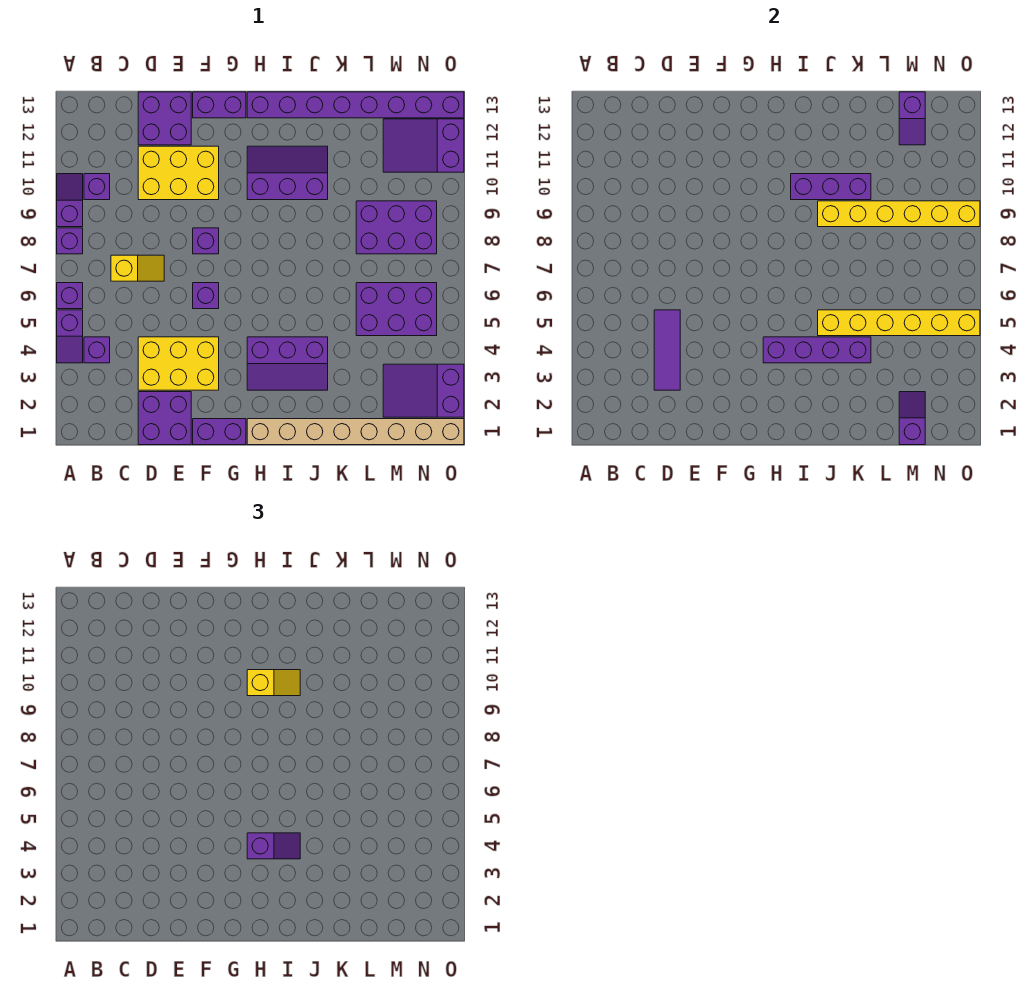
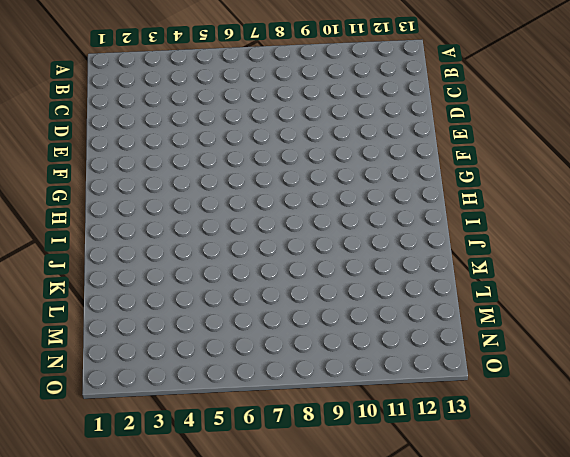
none -> purple 1x2 slope [57,310,83,363]
none -> purple 1x1 brick [57,283,83,309]
none -> purple 1x1 brick [57,228,83,254]
none -> purple 1x2 slope [57,174,83,227]

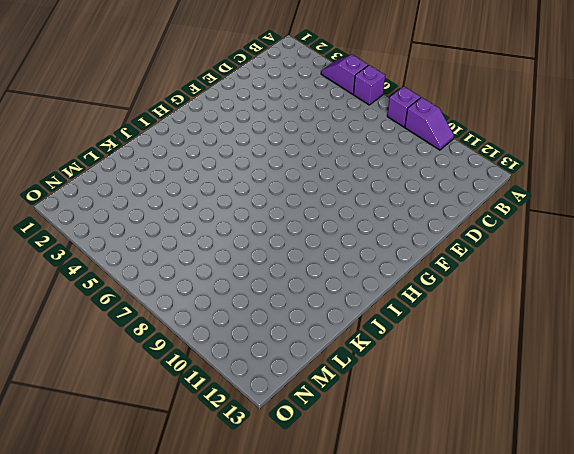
none -> purple 1x1 brick [84,337,110,363]
none -> purple 1x1 brick [84,174,110,200]
none -> yellow 1x2 slope [111,255,164,281]
none -> purple 2x2 brick [138,392,191,445]

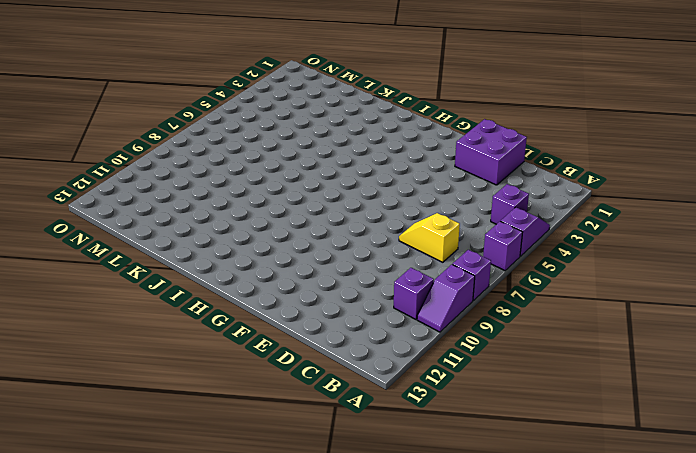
none -> yellow 2x3 brick [138,337,219,390]
none -> yellow 2x3 brick [138,146,219,200]
none -> purple 2x2 brick [138,92,191,145]
none -> purple 1x2 brick [193,419,246,445]

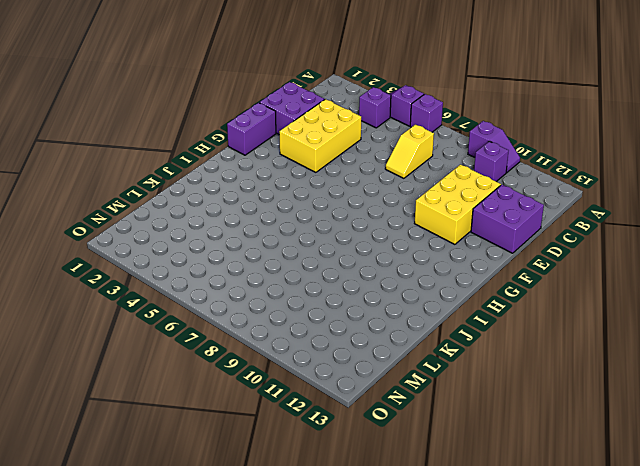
none -> purple 1x1 brick [57,228,83,254]
none -> purple 1x1 brick [193,283,219,309]
none -> purple 1x1 brick [193,228,219,254]
none -> purple 1x2 brick [193,92,246,118]

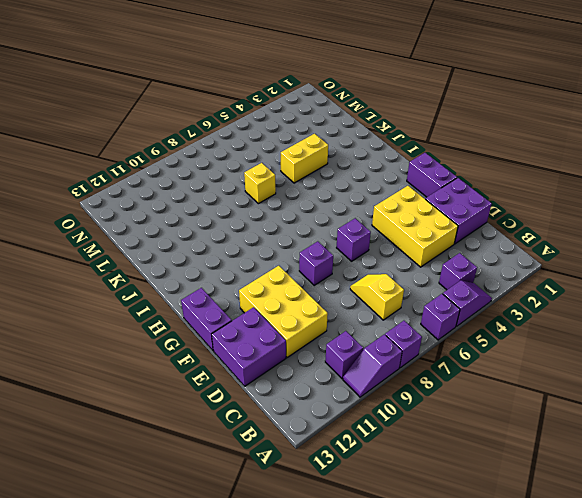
yellow 1x2 brick [281,134,328,183] -> none
yellow 1x1 brick [244,163,276,204] -> none
none -> tan 1x8 brick [247,419,464,445]
none -> purple 2x3 slope [247,337,328,390]
none -> purple 2x3 slope [247,146,328,200]
none -> purple 1x8 brick [247,92,464,118]

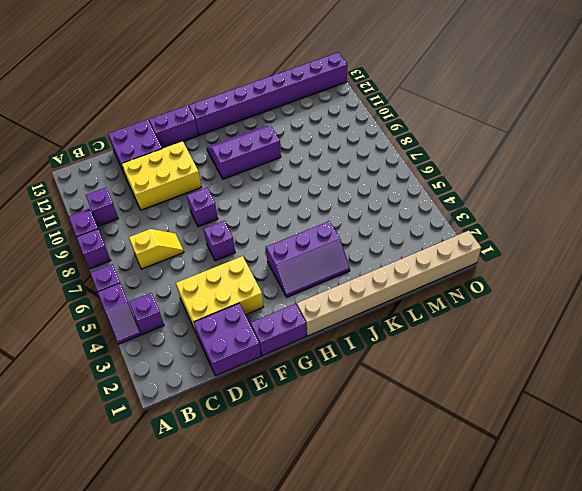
none -> purple 2x3 brick [356,283,437,336]
none -> purple 2x3 brick [356,201,437,254]
none -> purple 2x3 slope [383,364,464,417]
none -> purple 2x3 slope [383,119,464,172]

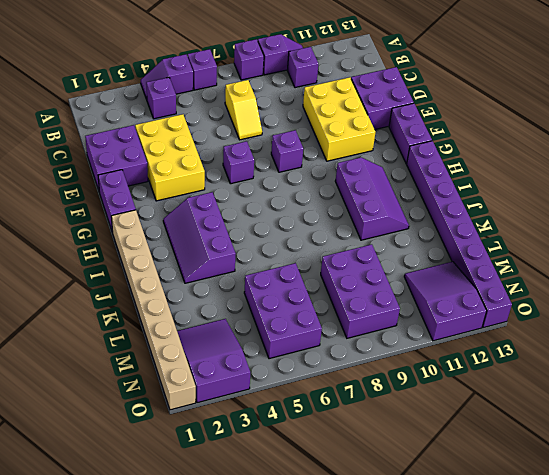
none -> purple 1x3 tile [654,310,680,390]
none -> purple 1x4 brick [763,337,871,363]
none -> purple 1x3 brick [791,174,871,200]
none -> yellow 1x6 brick [818,310,980,336]

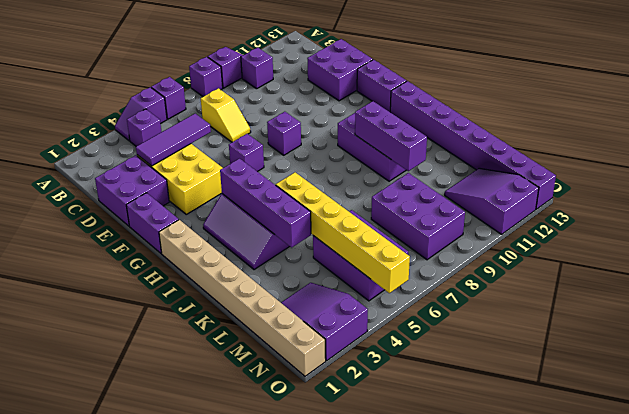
none -> yellow 2x3 brick [138,146,219,200]
none -> yellow 1x6 brick [818,201,980,227]
none -> purple 1x2 slope [899,392,925,445]
none -> purple 1x2 slope [899,92,925,145]

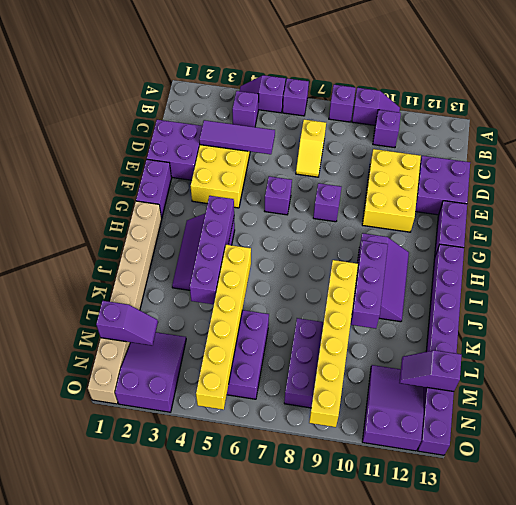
none -> purple 1x2 slope [247,833,300,859]
none -> yellow 1x2 slope [247,670,300,696]

